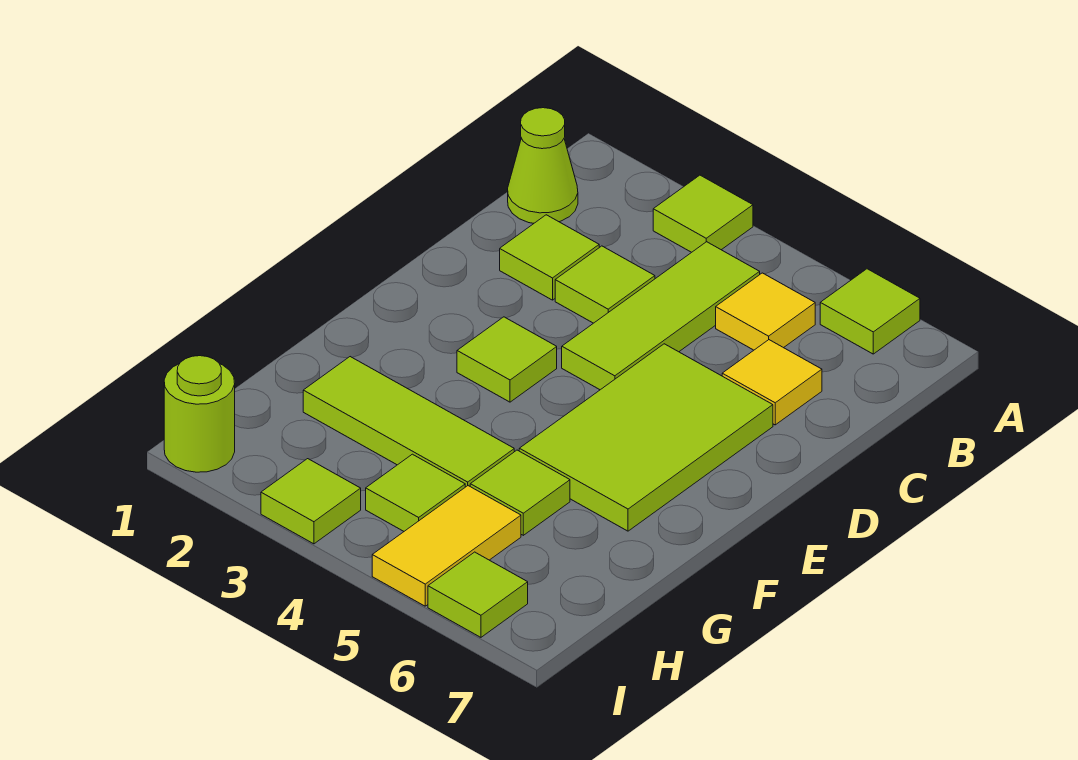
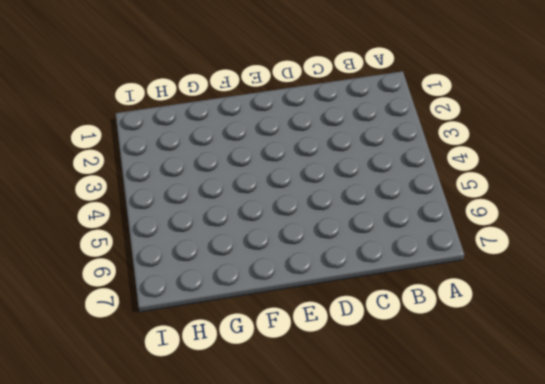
none -> lime 1x1 tile [653,175,753,252]
none -> lime 1x1 tile [820,269,920,354]
none -> lime 1x1 cone [508,108,578,223]

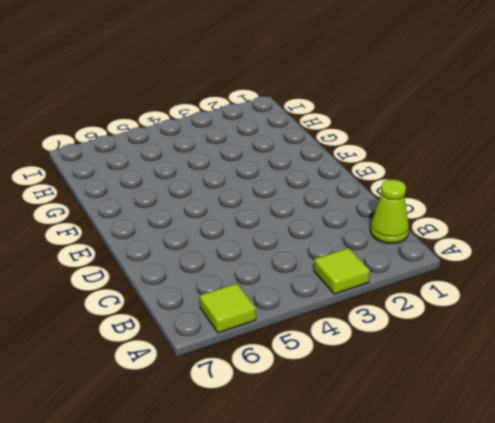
none -> lime 1x3 tile [562,242,760,390]
none -> yellow 1x1 tile [716,273,815,350]
none -> lime 1x1 tile [500,215,599,300]

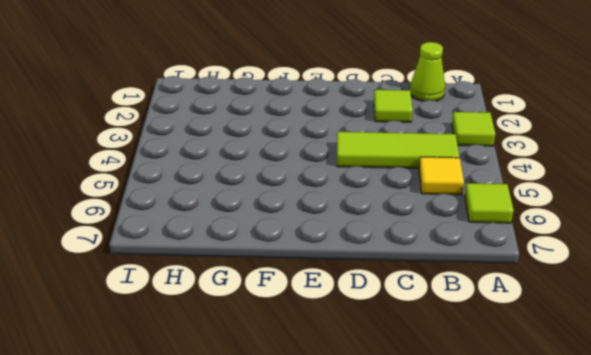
none -> lime 1x1 tile [555,246,655,323]
none -> yellow 1x1 tile [722,340,822,425]
none -> lime 2x3 tile [519,344,773,531]

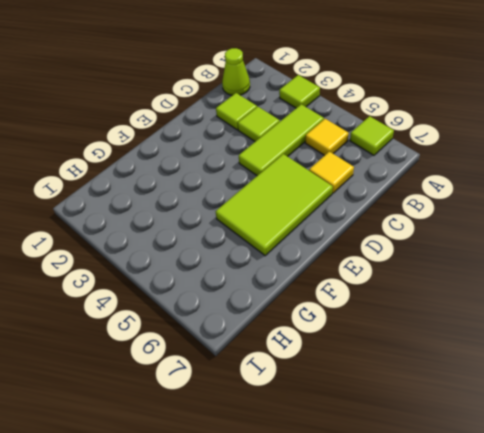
none -> lime 1x1 tile [457,317,557,402]
none -> lime 1x3 tile [303,357,515,487]
none -> lime 1x1 tile [470,450,570,535]

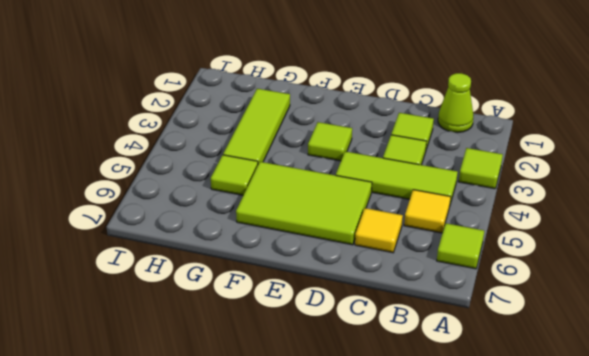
none -> lime 1x1 tile [366,454,465,531]
none -> yellow 1x2 tile [372,486,521,606]
none -> lime 1x1 round brick [164,356,235,472]

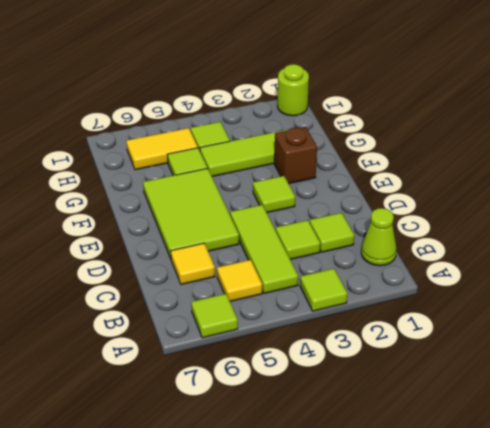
brown 1x1 brick [274,127,317,184] -> none
yellow 1x2 tile [126,128,198,170] -> yellow 1x2 tile turned to [372,486,521,606]
none -> lime 1x1 tile [261,459,361,544]
none -> lime 1x1 tile [428,552,528,637]

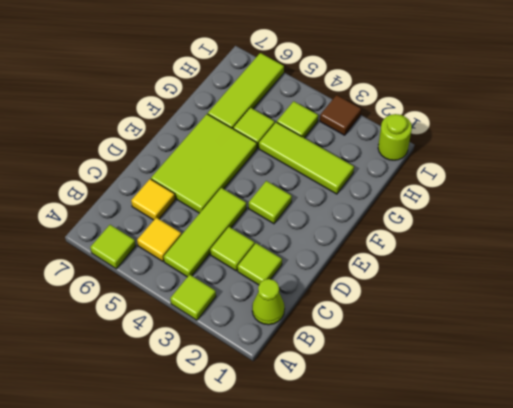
lime 1x3 tile [208,53,284,129] -> lime 1x1 tile [428,552,528,637]
brown 1x1 tile [320,95,361,135] -> lime 1x1 tile [261,459,361,544]
none -> yellow 1x2 tile [372,486,521,606]

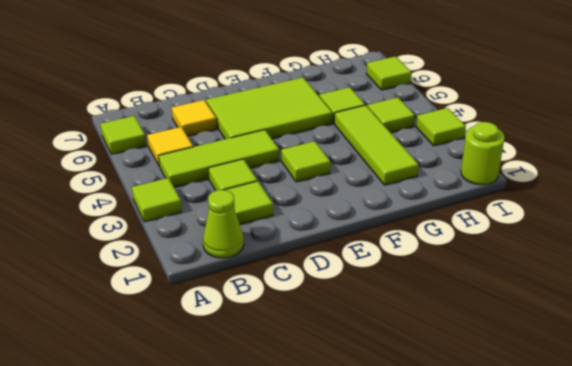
none -> yellow 1x2 tile [372,486,521,606]

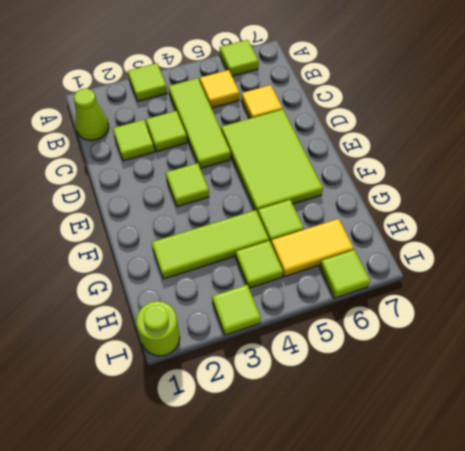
yellow 1x2 tile [271,219,354,277] -> yellow 1x2 tile turned to [372,486,521,606]

